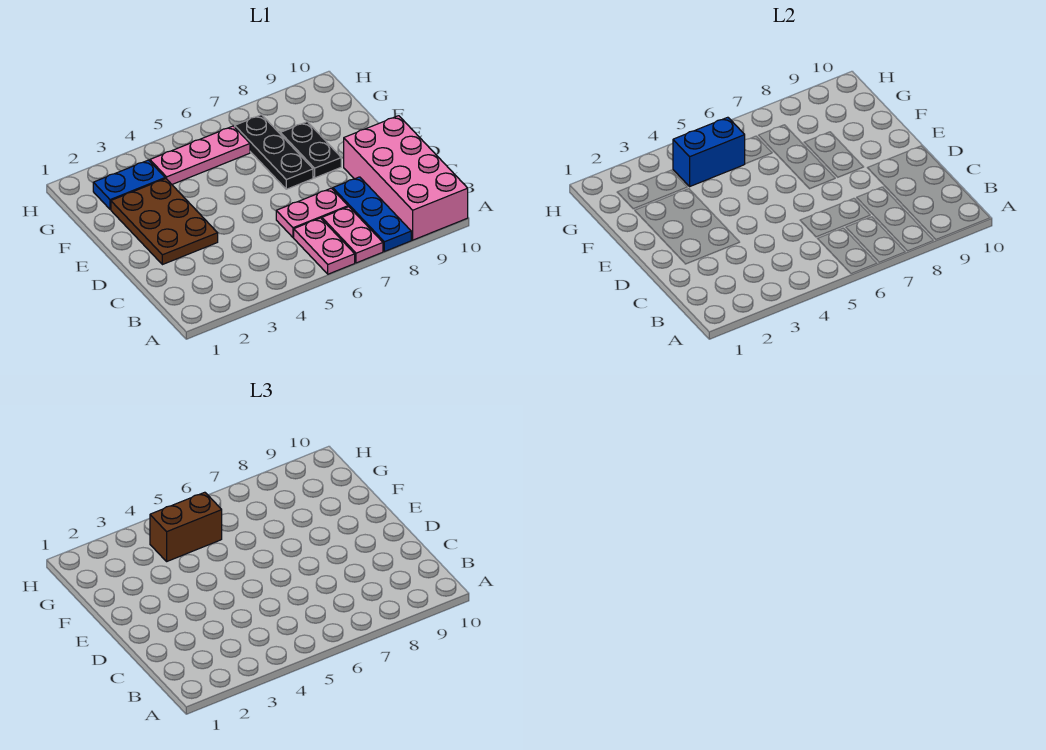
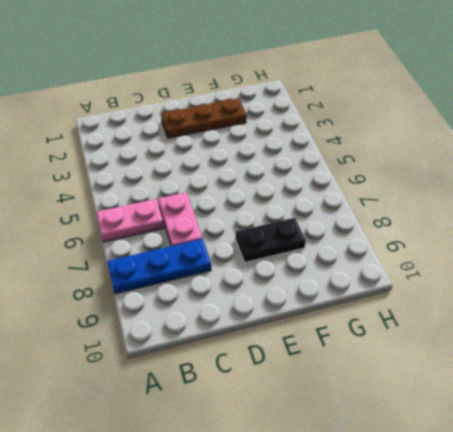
brown 1x3 plate [161,98,247,138] -> brown 2x3 plate [111,179,218,265]
none -> pink 1x2 plate [322,207,383,263]
none -> pink 2x4 brick [344,116,468,240]
none -> black 1x3 plate [235,115,313,189]

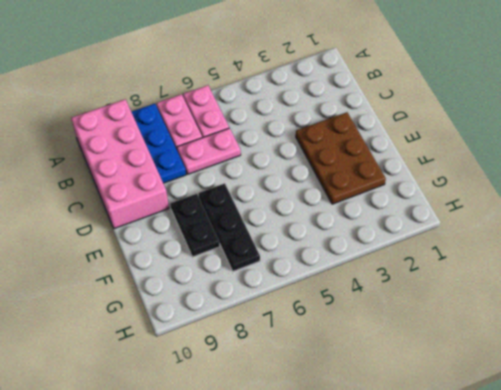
none -> blue 1x2 plate [93,160,165,209]
none -> pink 1x3 plate [150,126,250,184]
none -> blue 1x2 brick [673,117,745,186]

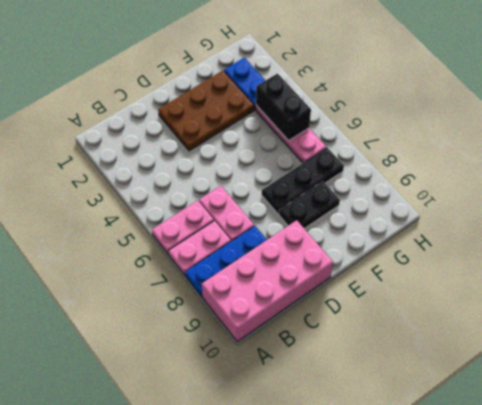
black 1x2 brick [256,73,311,141] -> blue 1x2 brick [673,117,745,186]
none -> brown 1x2 brick [150,492,222,561]

